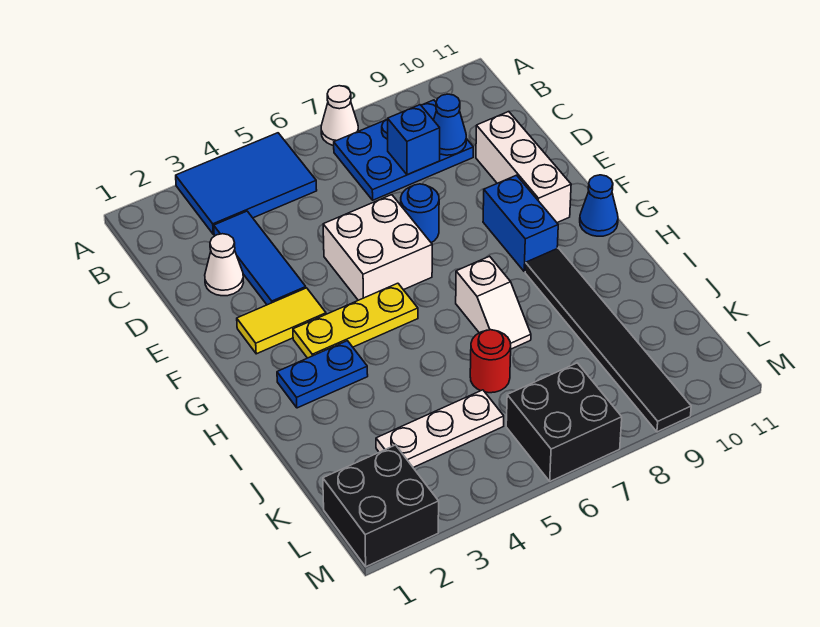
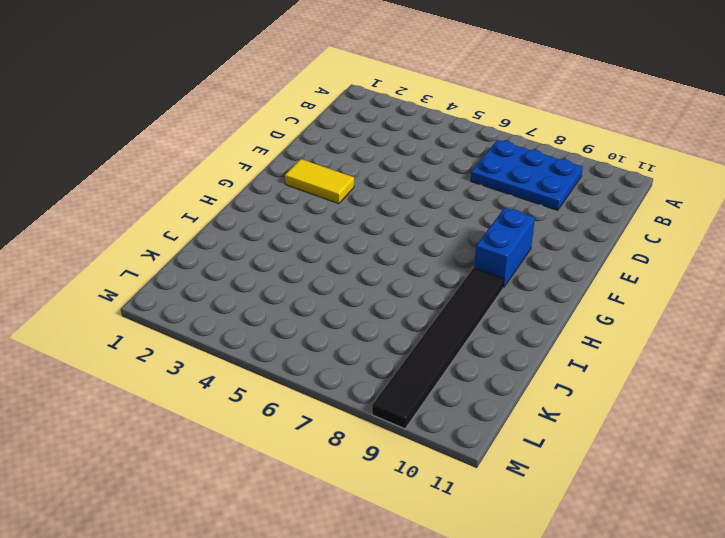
none -> blue 2x3 tile [176,133,317,234]
none -> white 1x1 cone [321,86,358,146]
none -> blue 1x3 tile [214,211,306,305]

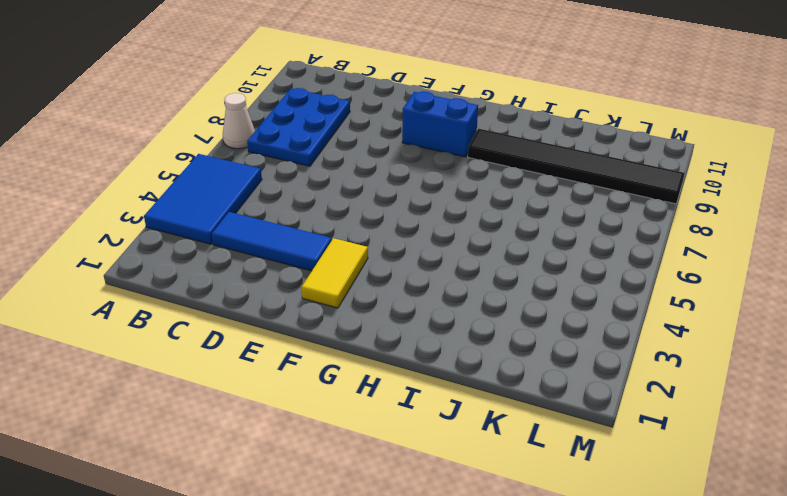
none -> white 1x1 cone [205,234,244,296]
none -> white 1x3 brick [476,112,571,223]
none -> white 2x2 brick [323,195,432,300]

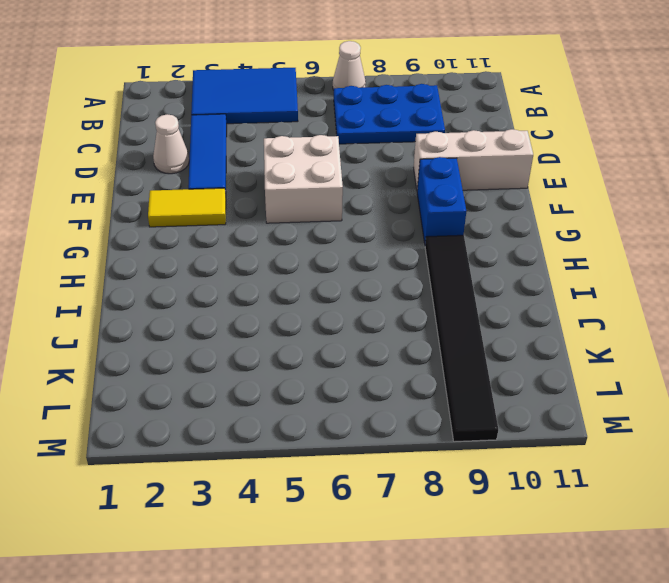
white 1x3 brick [414,129,533,190] -> white 1x3 brick turned to [476,112,571,223]
none -> blue 1x1 round brick [401,184,439,243]
none -> yellow 1x3 plate [293,283,418,358]
none -> blue 1x1 cone [580,175,618,236]

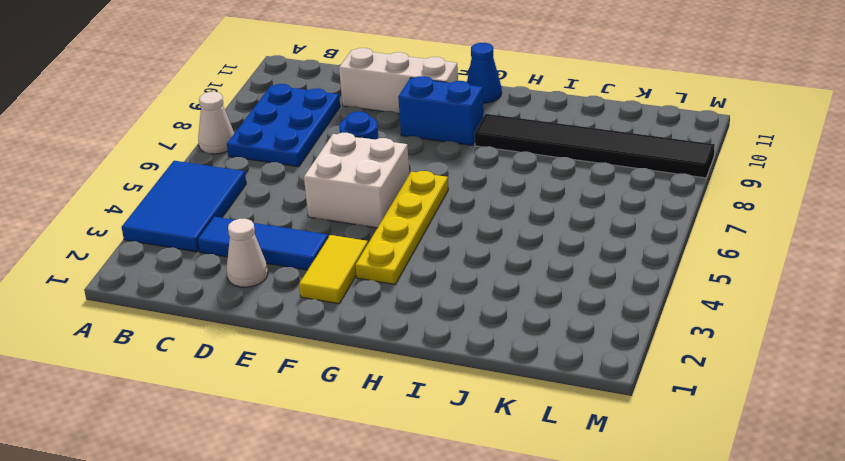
yellow 1x4 plate [356,171,448,284] -> yellow 1x3 plate [293,283,418,358]
none -> blue 1x2 plate [277,341,368,408]
none -> white 1x2 slope [456,256,531,349]
none -> red 1x1 round brick [470,330,511,393]

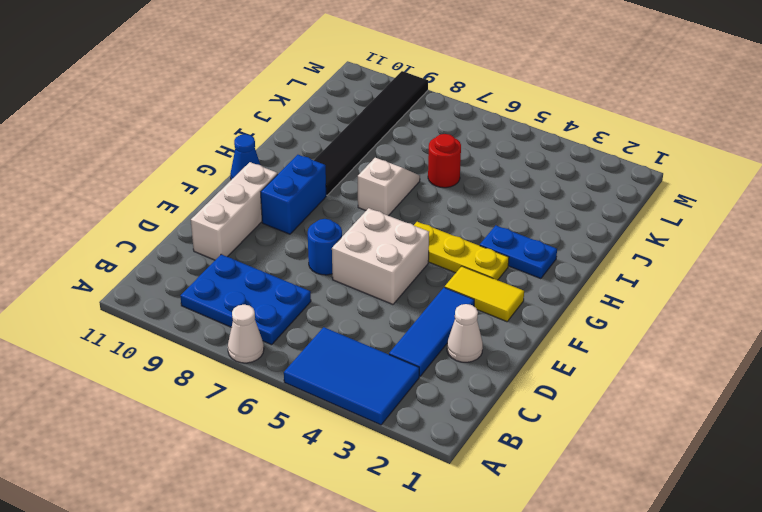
none -> white 1x3 plate [376,390,504,468]
none -> black 2x2 brick [323,445,439,567]
none -> black 2x2 brick [506,363,622,481]

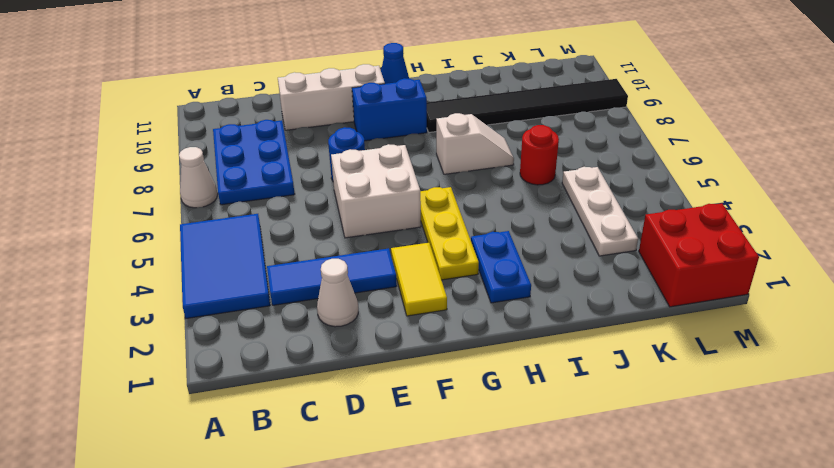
red 2x2 brick [639,203,759,307] -> black 2x2 brick [323,445,439,567]
none -> black 2x2 brick [506,363,622,481]
none -> blue 1x1 brick [388,105,440,175]
none -> blue 1x1 cone [434,94,466,155]

